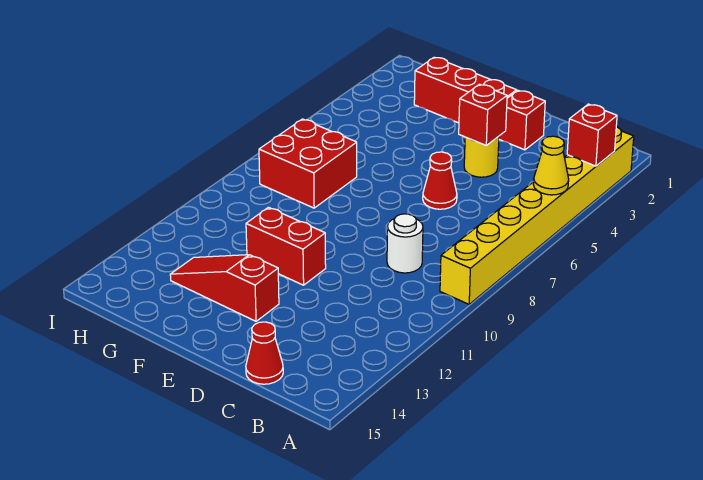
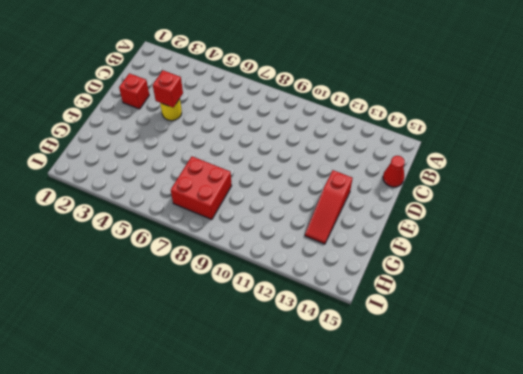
none -> yellow 1x8 brick [440,127,634,304]
none -> white 1x1 round brick [387,214,423,273]
none -> red 1x1 cone [423,152,457,209]

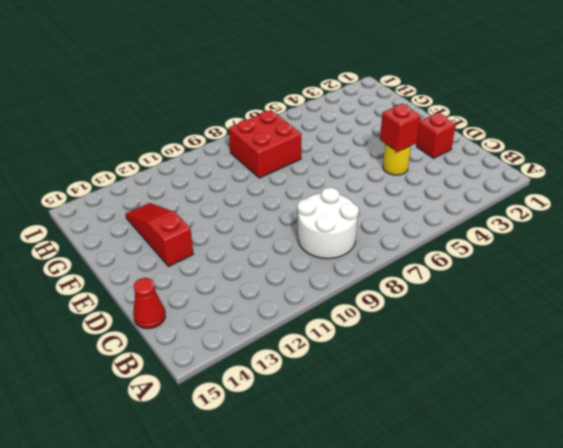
white 2x2 round brick [297,188,359,259] -> white 1x1 round brick [387,214,423,273]
none -> yellow 1x8 brick [440,127,634,304]
none -> red 1x1 cone [423,152,457,209]
none -> red 1x3 brick [414,57,517,123]

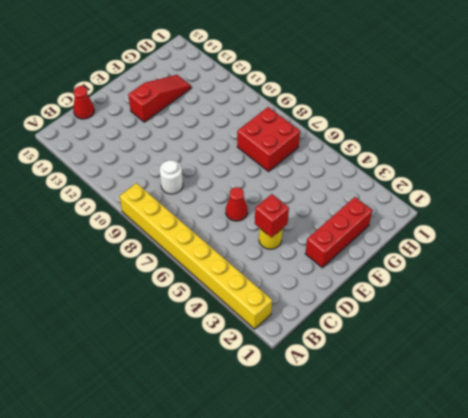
none -> red 1x1 brick [499,90,545,150]
none -> red 1x2 brick [246,207,326,285]
none -> red 1x1 brick [567,104,617,166]

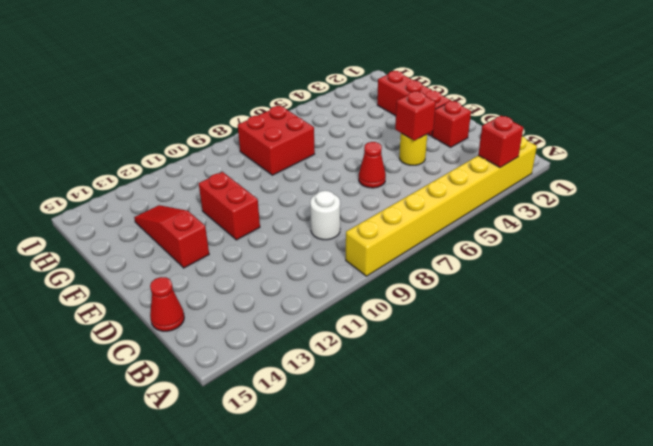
none -> yellow 1x1 cone [533,136,569,195]

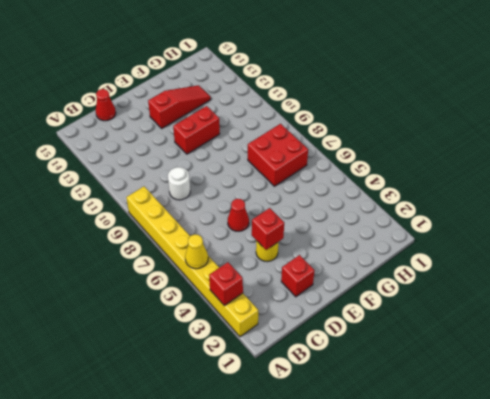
none -> red 1x3 brick [414,57,517,123]

